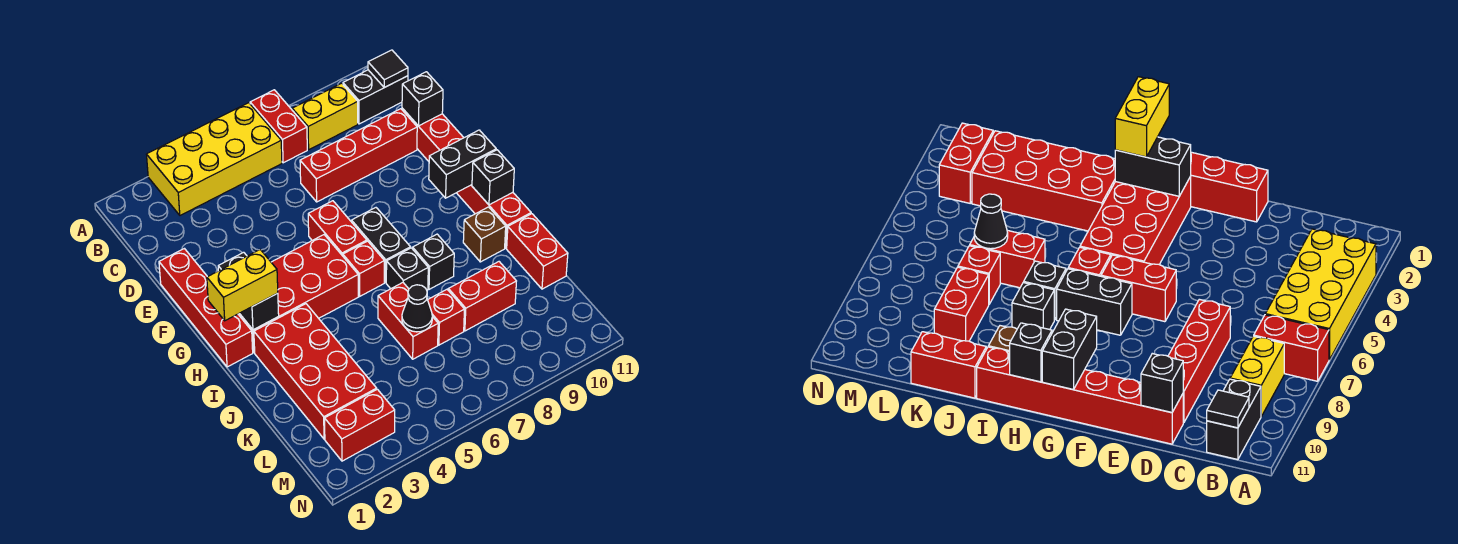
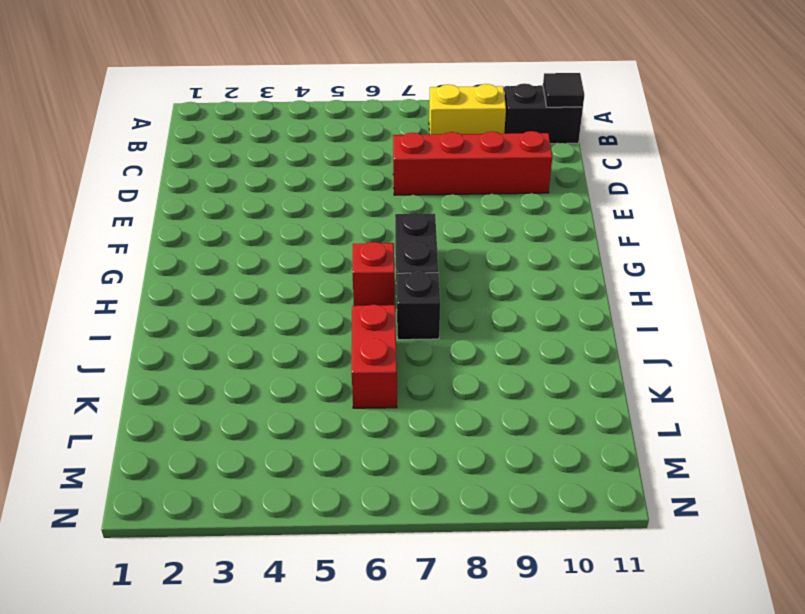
none -> yellow 2x4 brick [146,103,282,215]
none -> red 1x2 brick [250,90,307,163]
none -> red 1x6 brick [402,108,531,248]

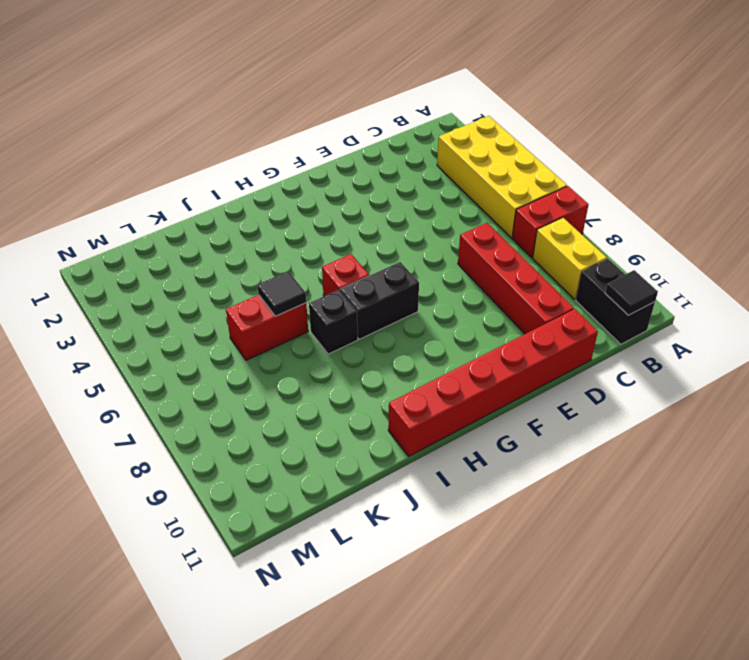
black 1x1 tile [257,271,306,316] -> none
none -> red 1x4 brick [159,249,253,367]
none -> red 1x2 brick [308,201,367,256]
none -> red 2x4 brick [238,235,358,353]

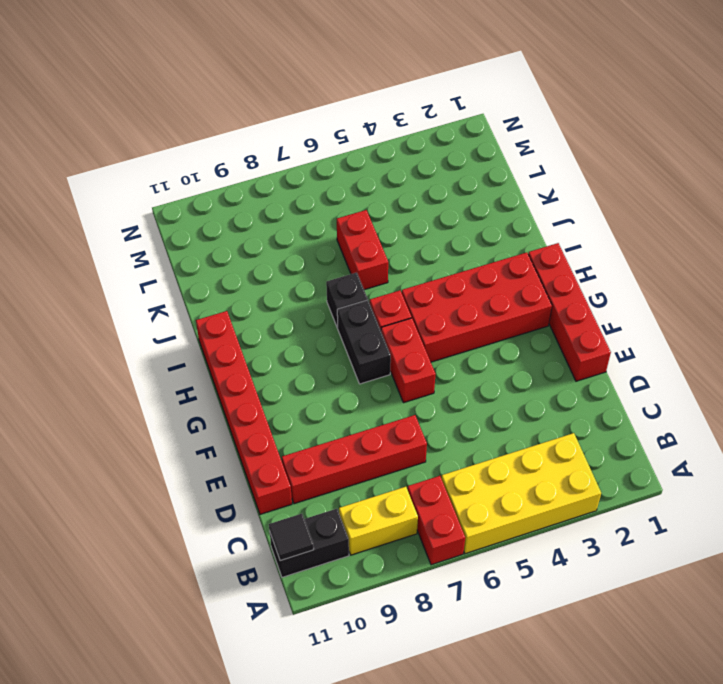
none -> red 2x4 brick [254,304,377,439]
none -> black 1x1 brick [413,234,454,289]
none -> brown 1x1 brick [463,207,506,262]

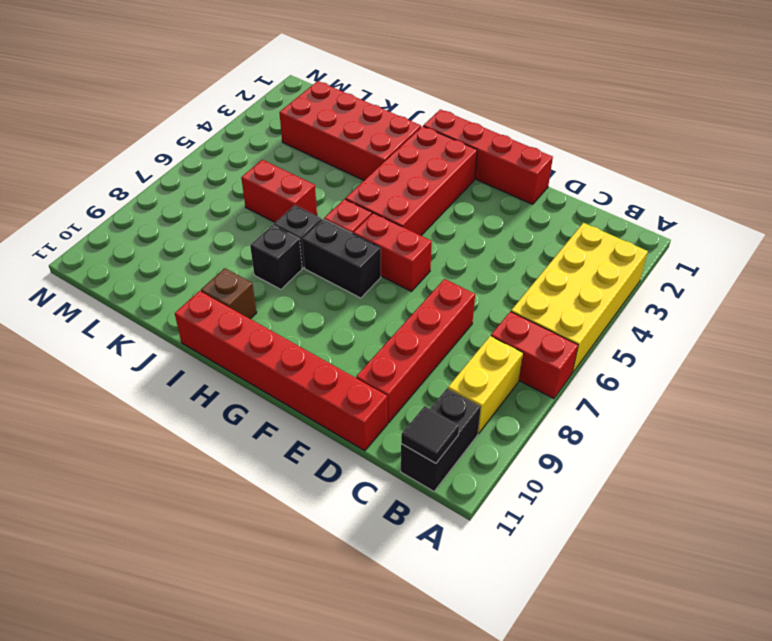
none -> red 1x2 brick [507,214,568,289]
none -> red 1x1 brick [428,289,465,345]
none -> red 1x2 brick [448,262,516,331]

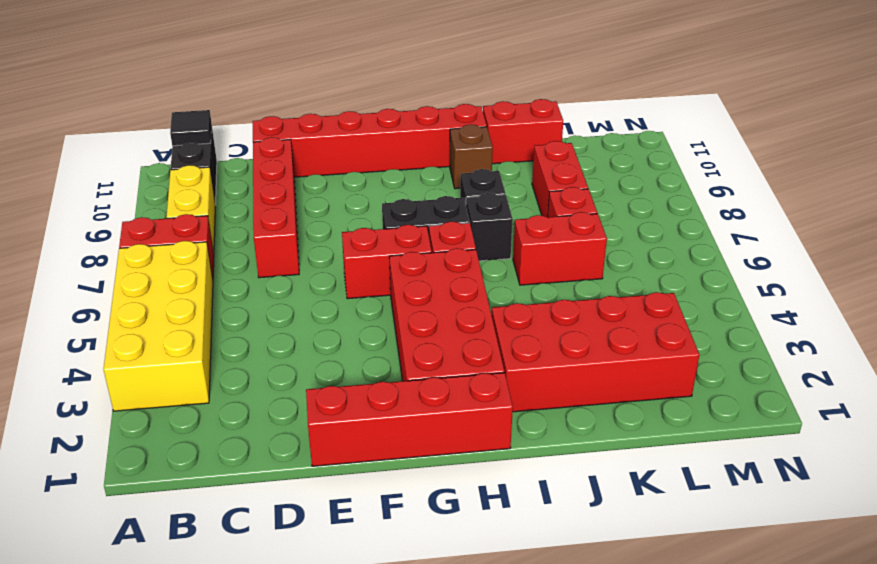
none -> red 1x2 brick [325,389,395,461]
none -> black 1x1 brick [402,72,443,126]
none -> black 1x2 brick [218,252,279,330]

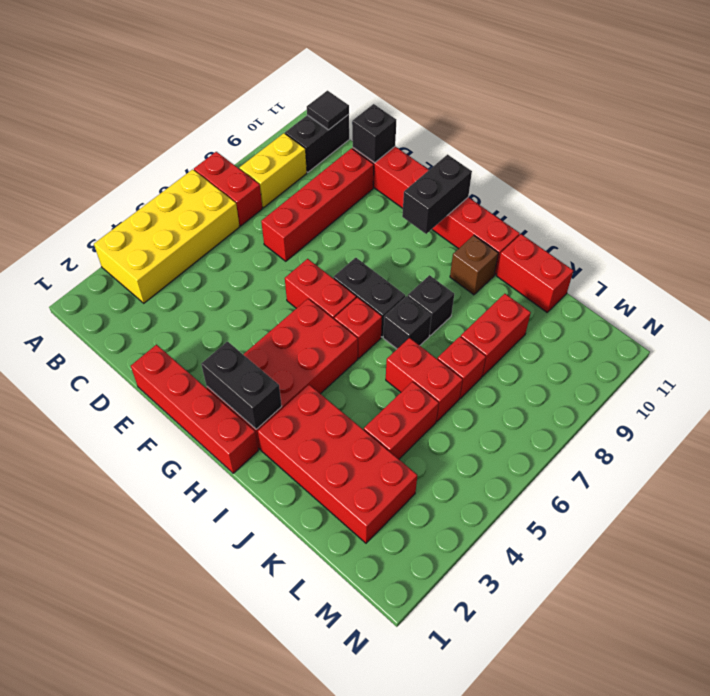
red 1x2 brick [364,382,439,459] -> red 1x2 brick moved to [325,389,395,461]
none -> black 1x1 brick [472,150,514,205]
none -> black 1x1 cone [402,285,432,332]
none -> yellow 1x2 brick [207,250,278,321]

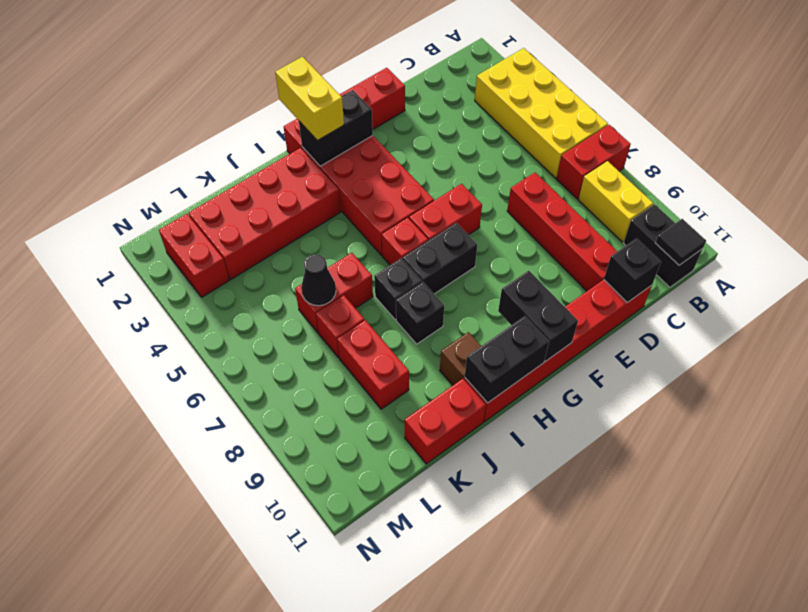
black 1x2 brick [465,316,549,403] -> black 1x1 brick [472,150,514,205]

